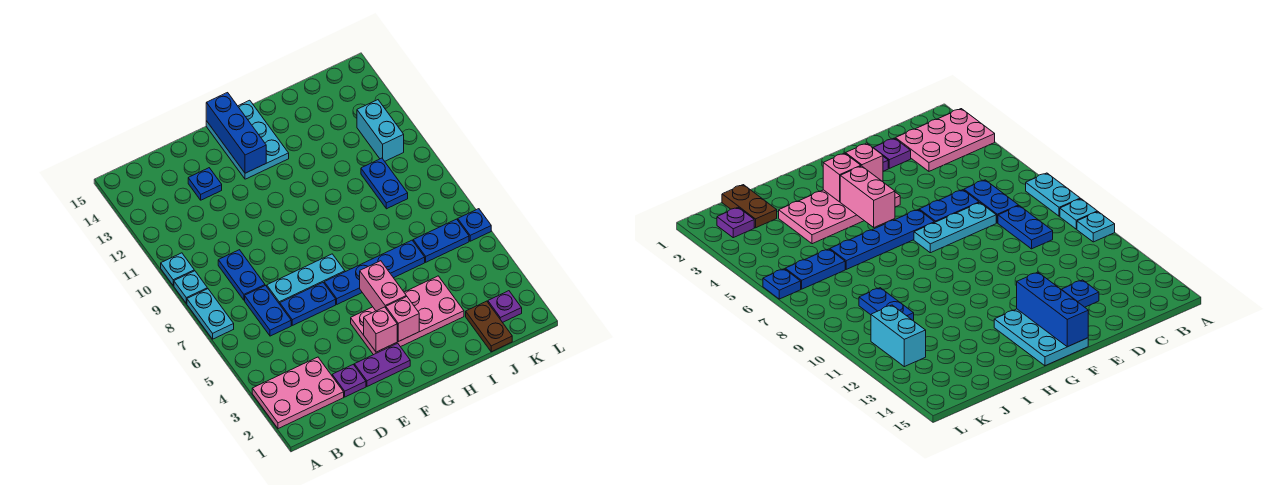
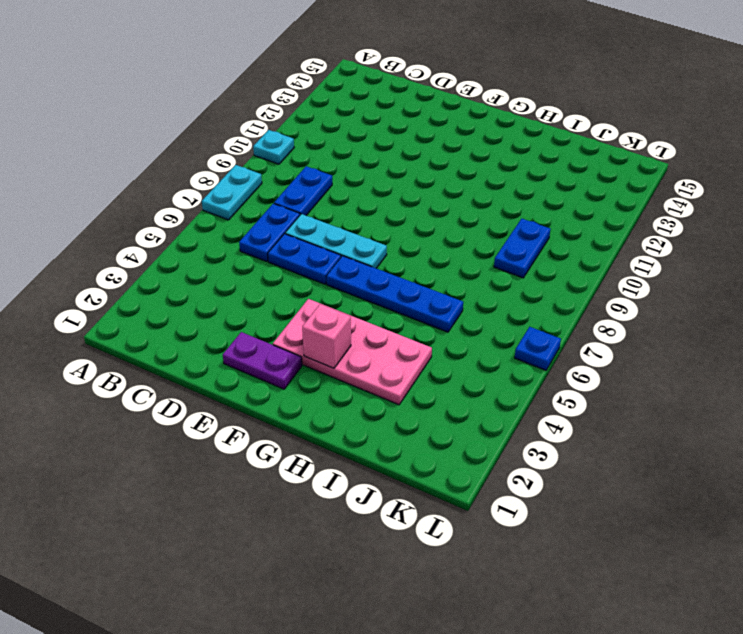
none -> pink 2x3 plate [252,357,344,429]
none -> cyan 1x1 plate [174,271,207,303]
none -> purple 1x1 plate [332,365,366,397]

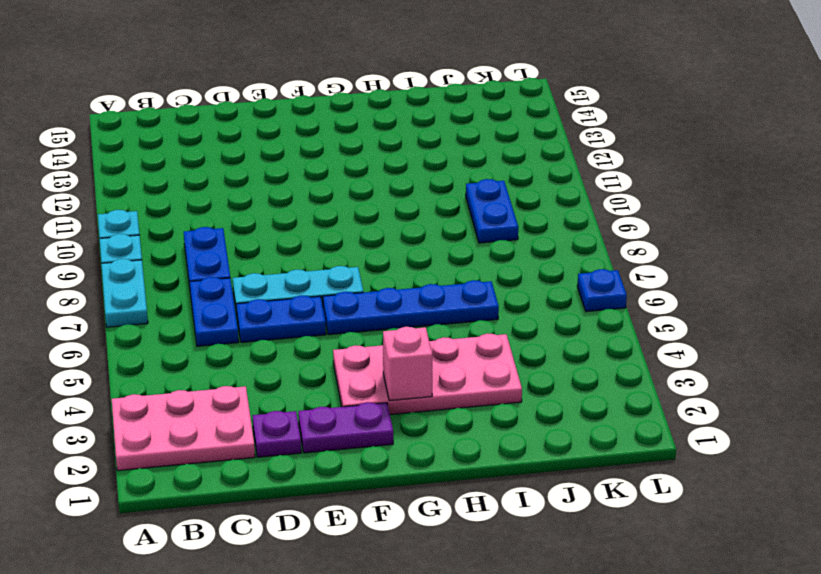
none -> blue 1x1 plate [188,168,222,200]
none -> cyan 2x3 plate [206,100,289,179]
none -> brown 1x2 plate [466,301,512,352]

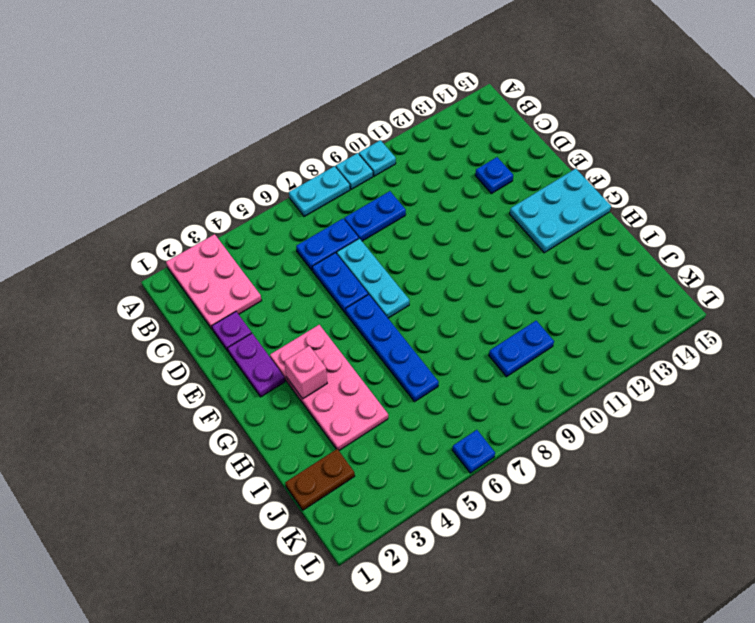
none -> blue 1x2 plate [413,219,469,262]
none -> purple 1x1 plate [488,291,522,322]
none -> cyan 1x2 brick [357,100,404,161]

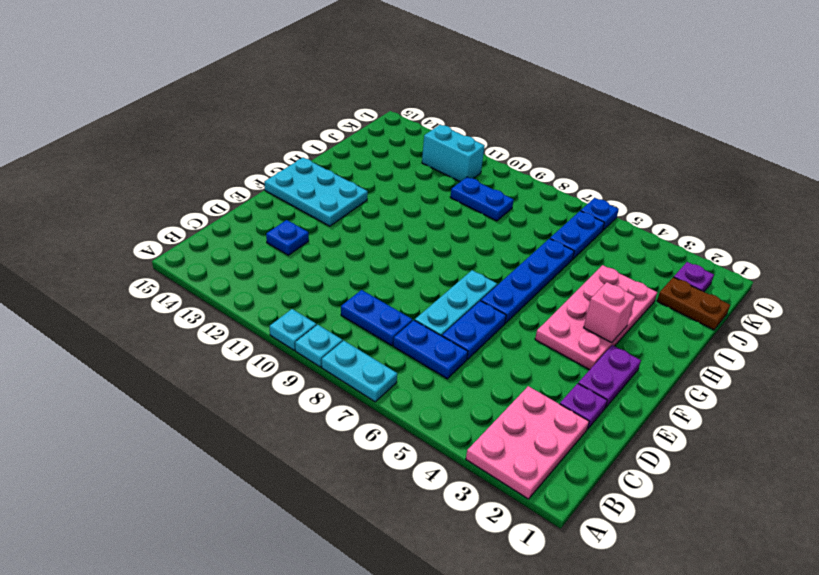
none -> pink 1x1 brick [364,307,397,352]
none -> blue 1x3 brick [206,93,266,173]
none -> pink 1x2 brick [360,261,406,311]

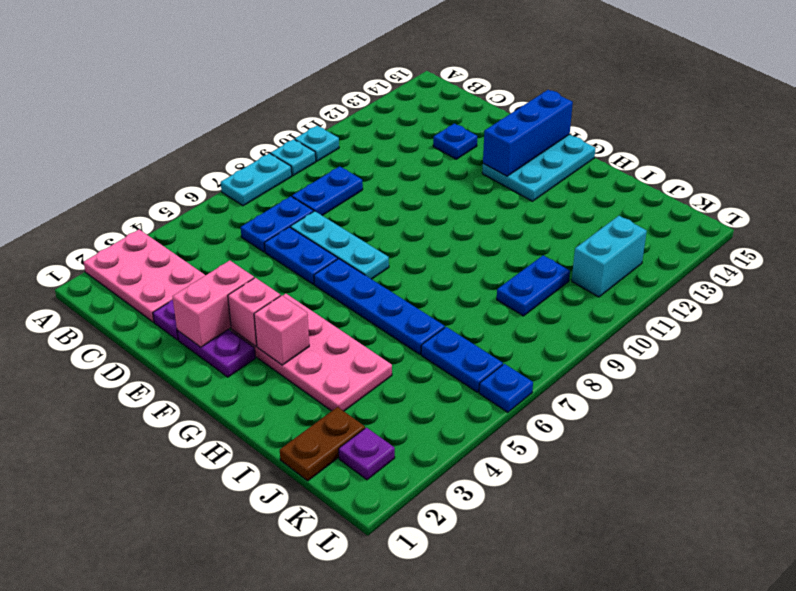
pink 1x2 brick [172,260,254,347] -> pink 1x2 brick moved to [360,261,406,311]

